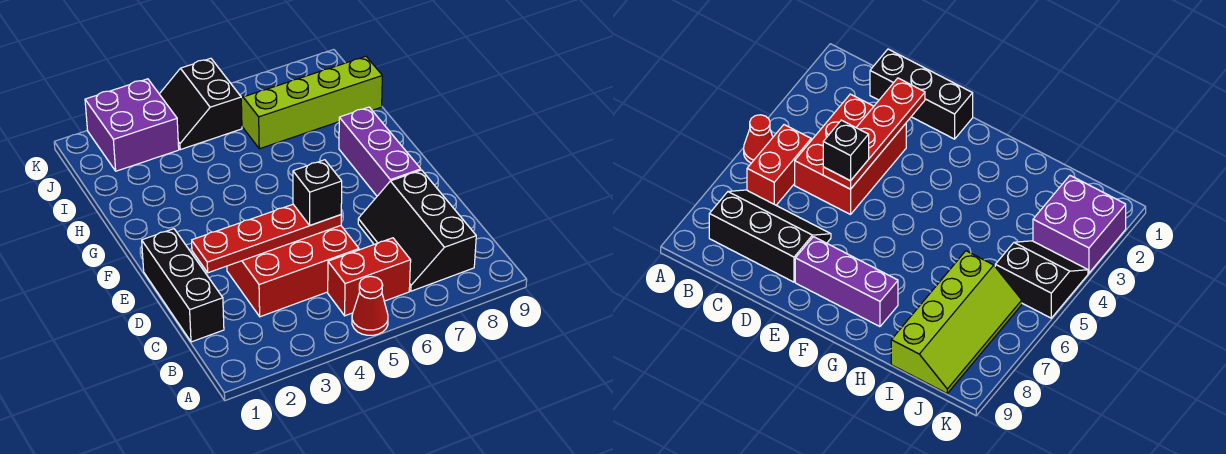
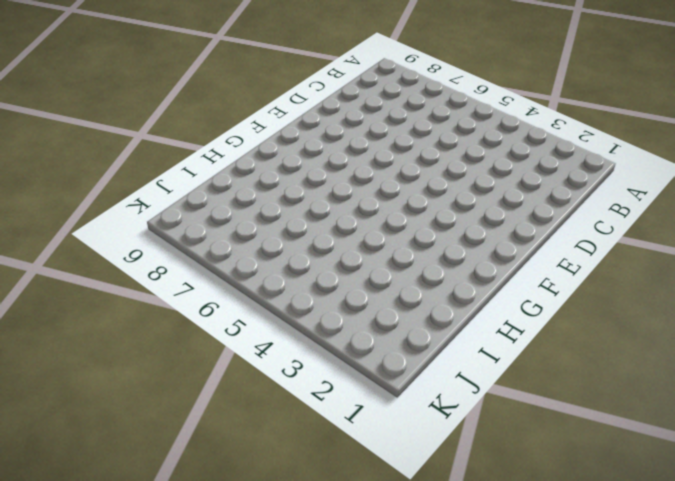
none -> red 1x1 cone [352,276,388,335]
none -> red 1x2 brick [328,238,411,316]

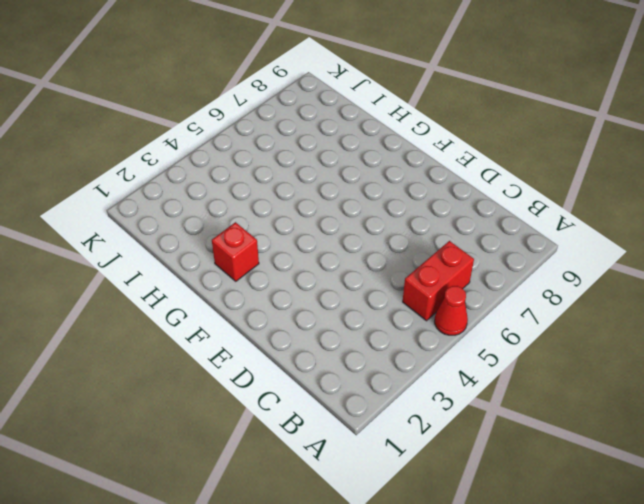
red 1x1 brick [212,222,259,281] -> none
none -> black 2x3 slope [358,170,476,291]
none -> black 1x3 brick [142,229,224,342]

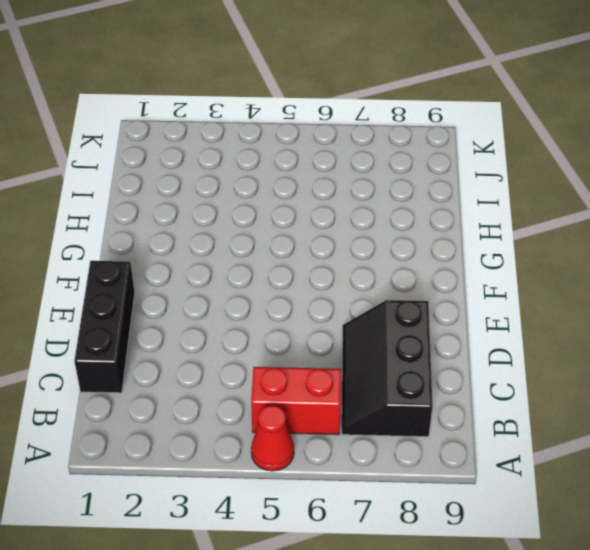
none -> red 2x3 brick [227,226,359,317]
none -> purple 1x3 brick [339,107,421,196]

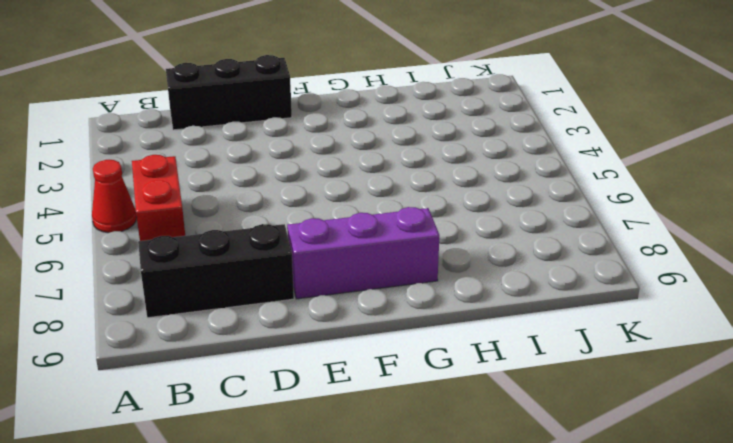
none -> red 2x3 brick [227,226,359,317]
none -> lime 2x4 slope [241,56,382,149]

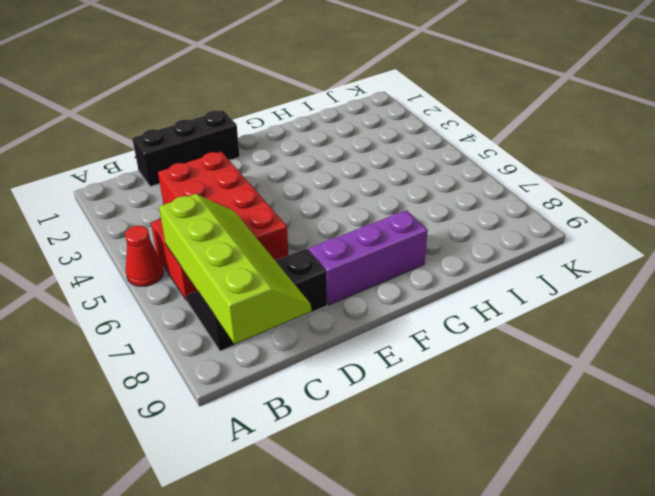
lime 2x4 slope [159,194,311,344] -> lime 2x4 slope moved to [241,56,382,149]
red 2x4 brick [158,151,288,260] -> red 2x3 brick [227,226,359,317]
none -> purple 2x2 brick [85,79,179,171]
none -> black 2x2 slope [160,58,242,150]

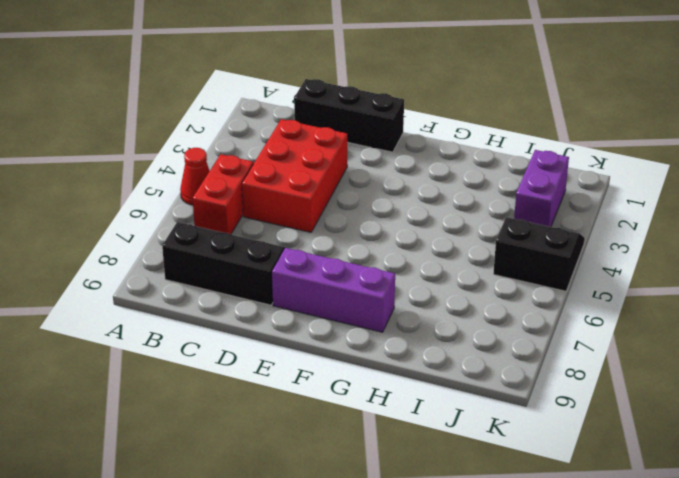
purple 1x2 brick [514,150,569,227] -> purple 2x2 brick [85,79,179,171]
none -> lime 2x4 slope [241,56,382,149]
none -> red 1x4 plate [192,205,341,273]

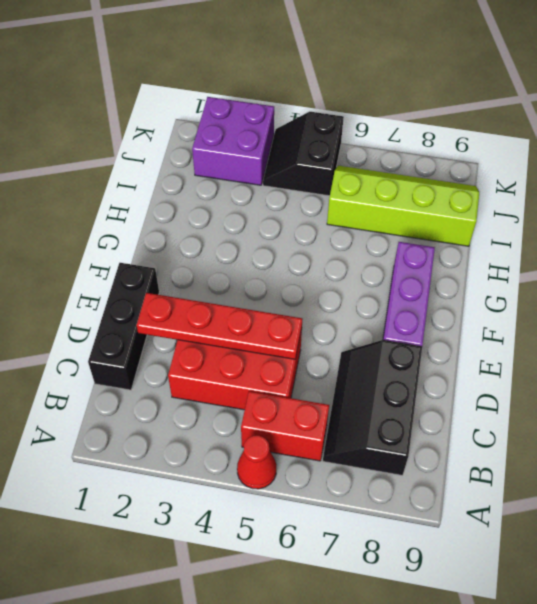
none -> black 1x1 brick [293,160,342,225]

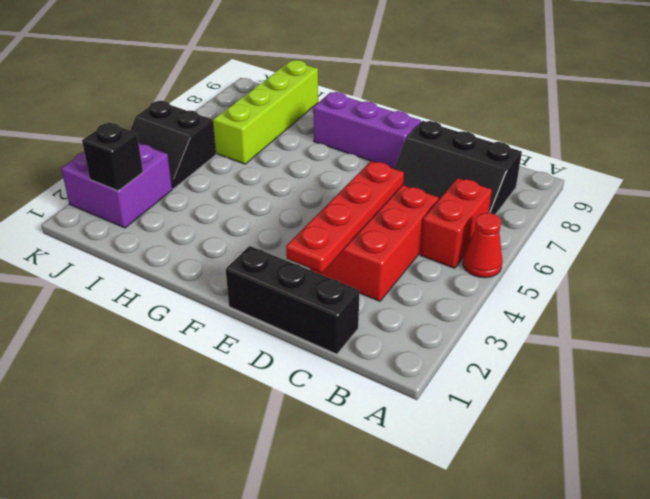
black 1x1 brick [82,123,143,191] -> black 1x1 brick moved to [293,160,342,225]

